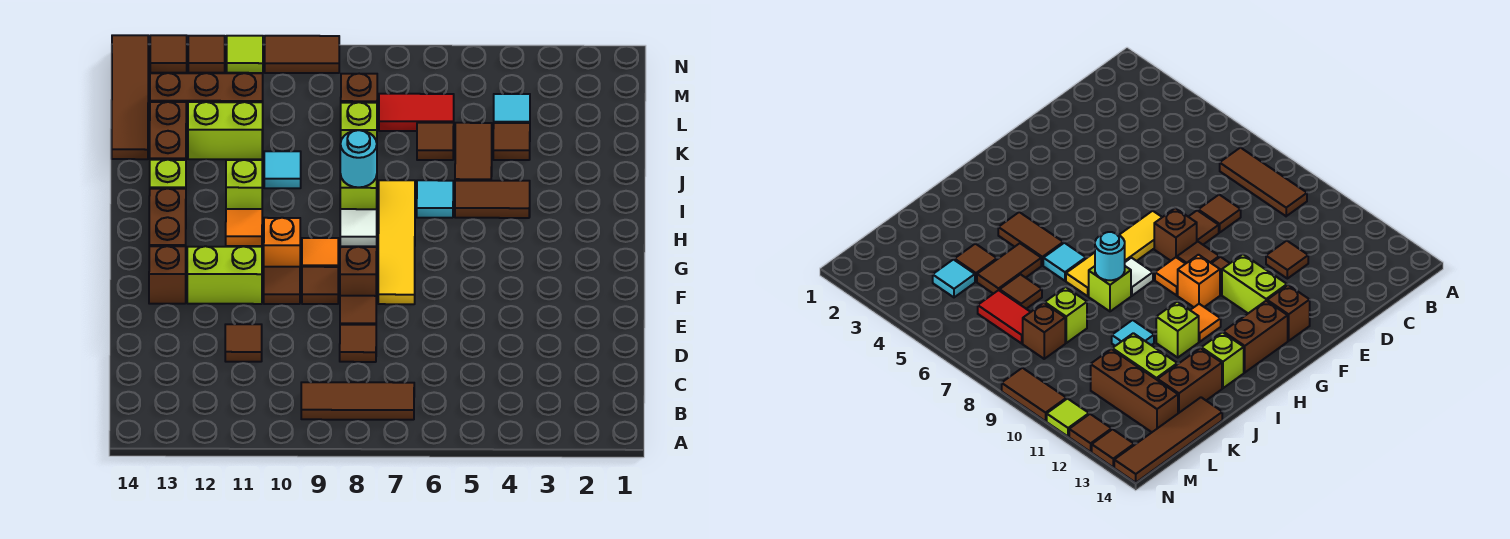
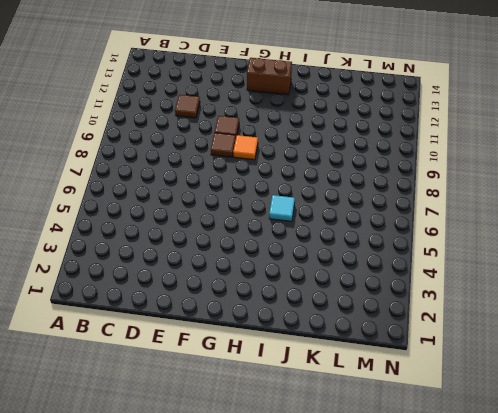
none -> brown 1x3 tile [301,382,414,420]
none -> brown 1x1 tile [340,325,376,362]
none -> brown 1x1 tile [340,296,376,325]
none -> yellow 1x4 tile [378,180,415,304]

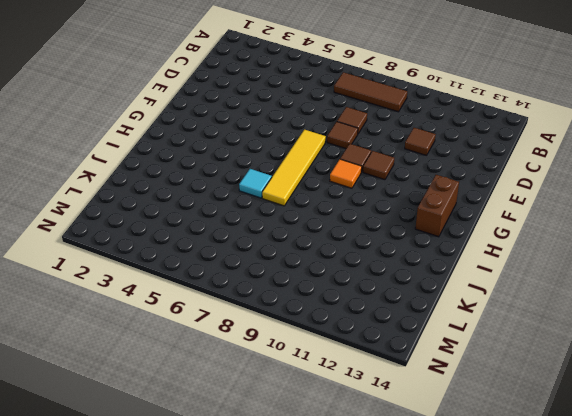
none -> brown 1x1 brick [340,247,377,296]
none -> lime 1x2 brick [187,246,262,304]
none -> brown 1x1 brick [149,246,186,304]
none -> orange 1x1 brick [264,218,300,267]

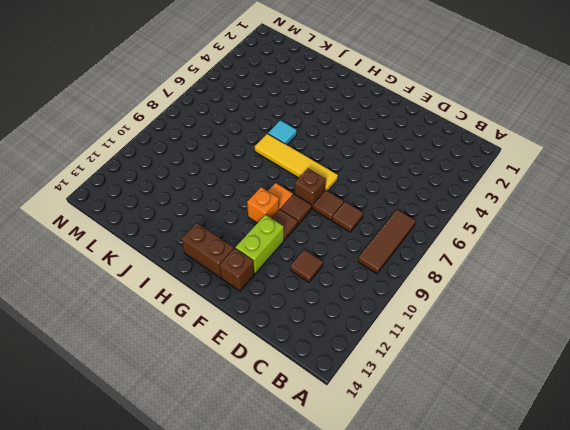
none -> white 1x1 tile [340,209,377,246]
none -> orange 1x1 tile [226,209,262,246]
none -> brown 1x2 tile [455,181,530,218]
none -> lime 1x1 brick [340,174,377,209]

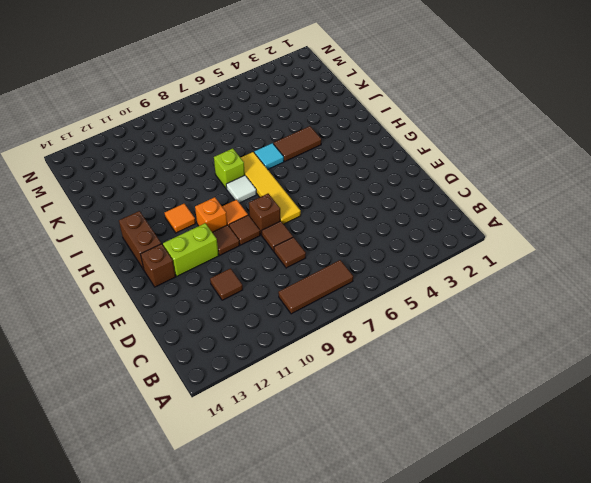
none -> lime 1x1 brick [226,160,262,209]
none -> lime 1x1 brick [150,160,186,189]
none -> brown 1x2 tile [455,123,492,181]
none -> cyan 1x1 tile [264,151,301,188]

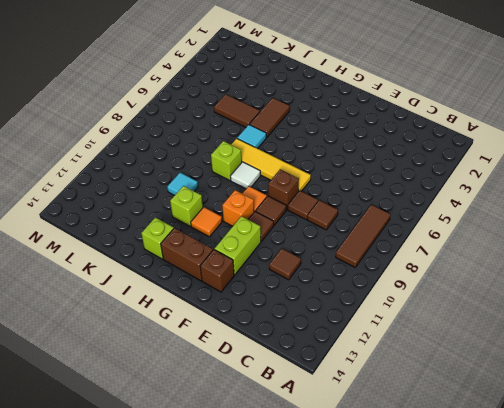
none -> brown 1x2 brick [150,102,186,160]
none -> brown 1x1 tile [493,123,530,160]
none -> brown 1x1 tile [417,123,454,160]
none -> lime 1x1 brick [341,102,377,142]

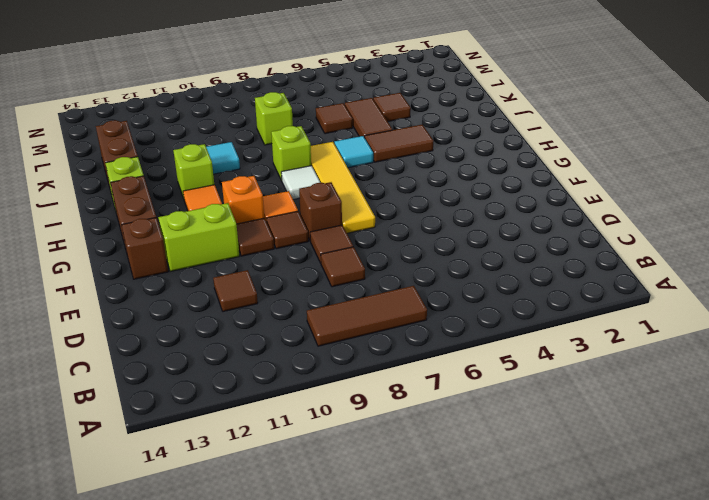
none -> lime 1x2 brick [188,102,263,159]
none -> brown 1x4 tile [112,35,148,159]
none -> cyan 1x1 tile [494,94,530,123]
none -> red 1x2 tile [379,94,454,131]

